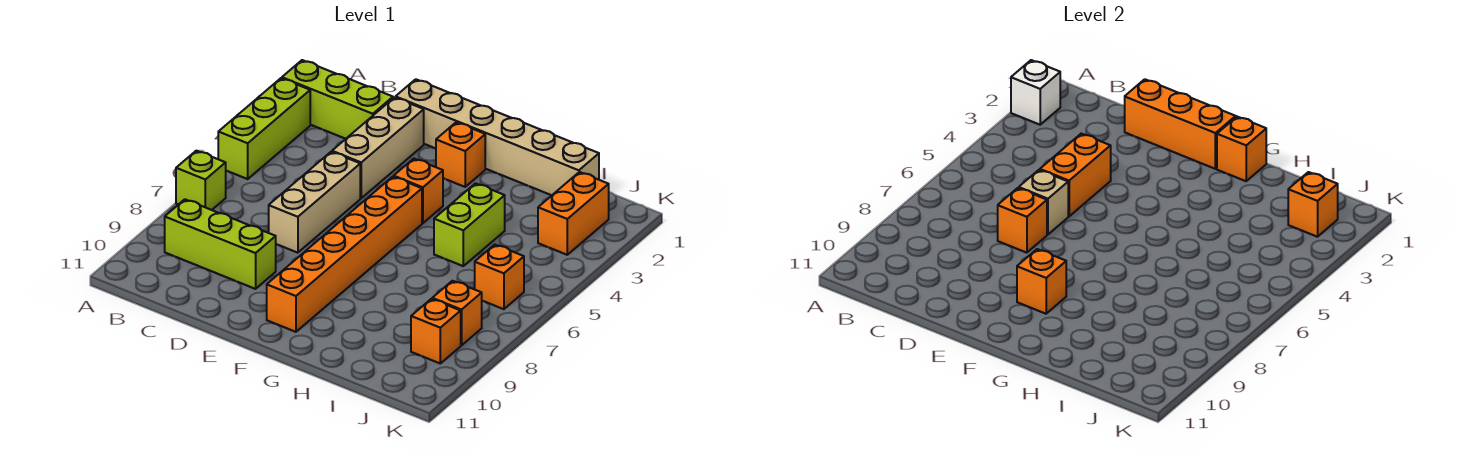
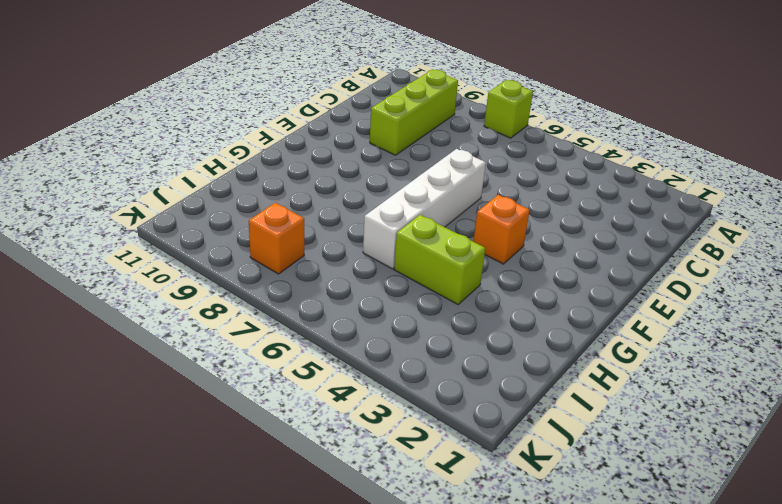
white 1x4 brick [363,149,486,269] -> orange 1x6 brick [267,177,422,332]
none -> lime 1x3 brick [282,60,393,139]
none -> lime 1x3 brick [218,78,310,179]
none -> tan 1x6 brick [396,79,599,195]

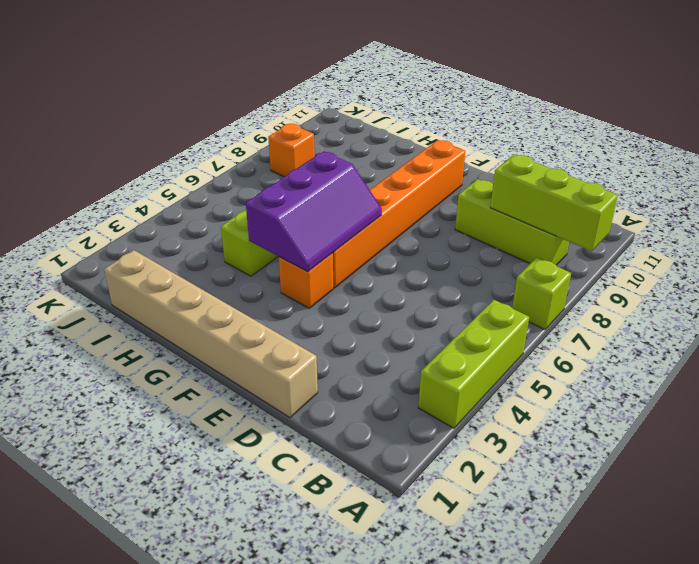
lime 1x3 brick [490,154,618,251] -> lime 1x3 brick moved to [282,60,393,139]
purple 2x3 slope [246,151,382,272] -> none
none -> tan 1x3 brick [332,97,424,198]
none -> tan 1x3 brick [269,152,360,253]
none -> orange 1x1 brick [436,122,485,187]

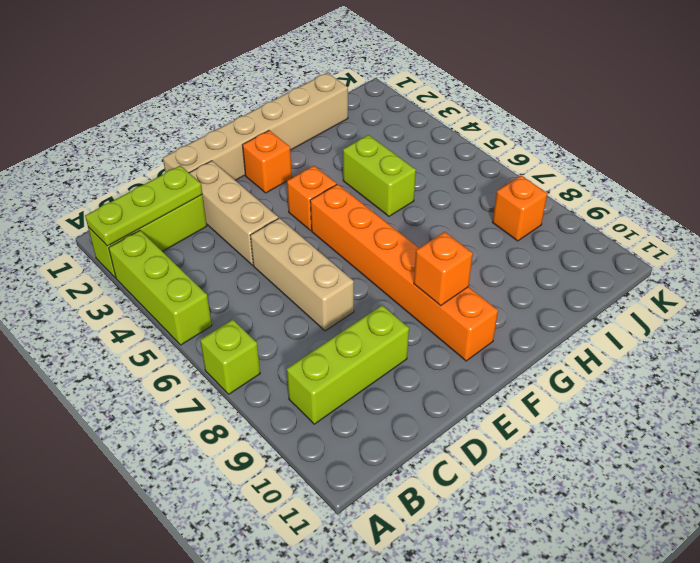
lime 1x3 plate [85,166,202,246] -> white 1x1 brick [1011,60,1060,125]
none -> orange 1x2 brick [538,172,609,255]
none -> orange 1x1 brick [475,245,524,309]
none -> orange 1x1 brick [411,299,461,363]

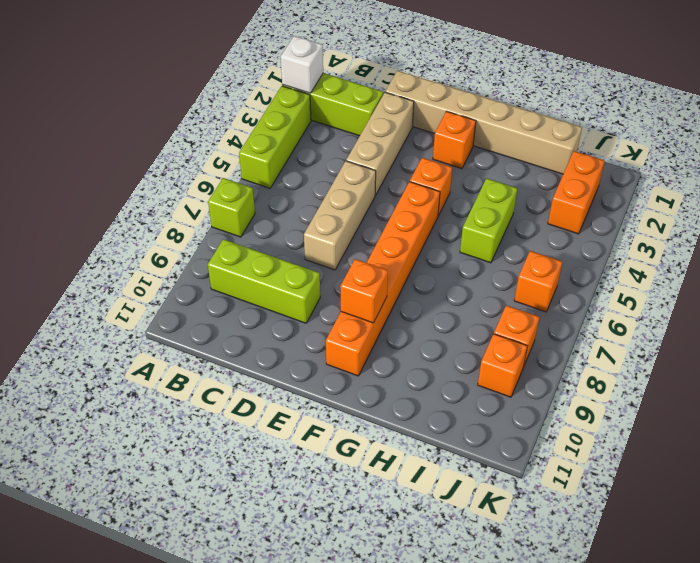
none -> orange 1x3 brick [1125,79,1236,169]
none -> orange 1x2 brick [1040,134,1111,216]
none -> tan 1x1 brick [1019,170,1068,235]

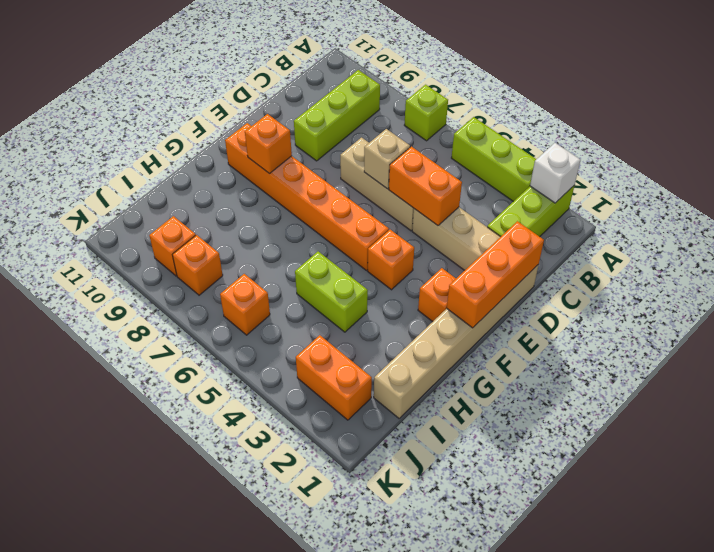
none -> orange 1x1 brick [998,188,1047,253]
none -> orange 1x1 brick [1217,117,1266,181]
none -> orange 1x1 brick [1288,172,1338,237]

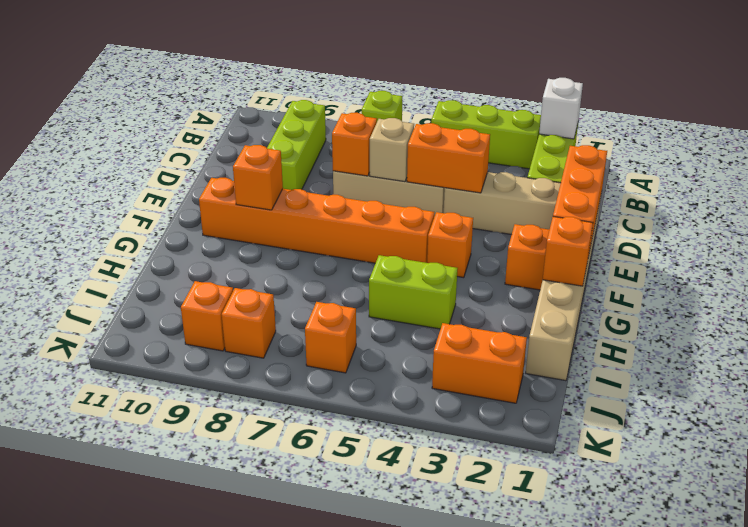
none -> orange 1x1 brick [1288,172,1338,237]

